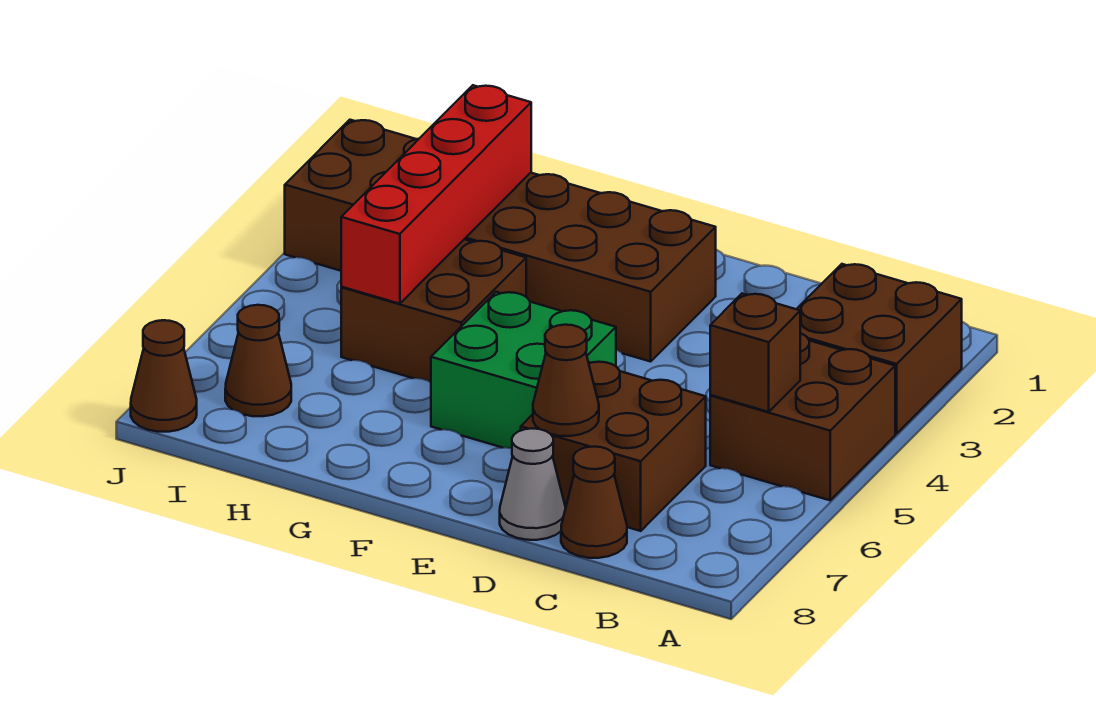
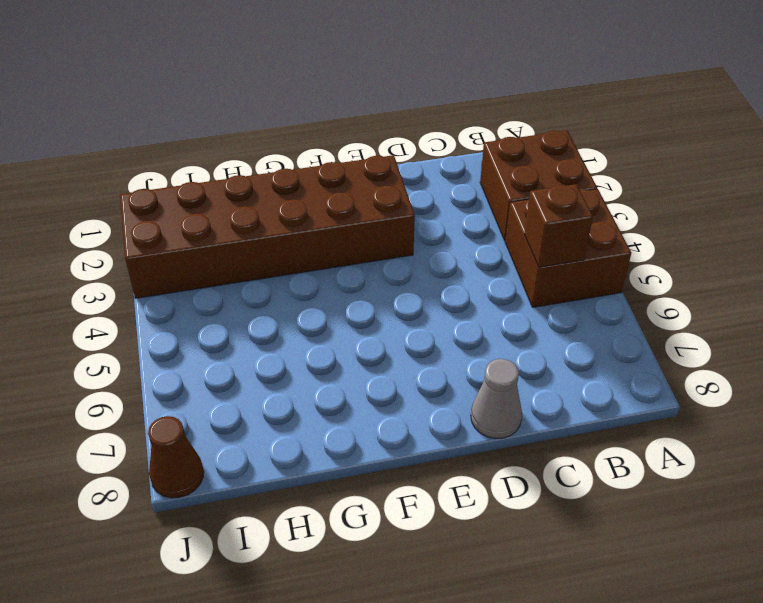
none -> brown 2x2 brick [521,362,706,531]
none -> brown 1x1 cone [561,447,627,558]
none -> green 2x2 brick [431,292,616,448]

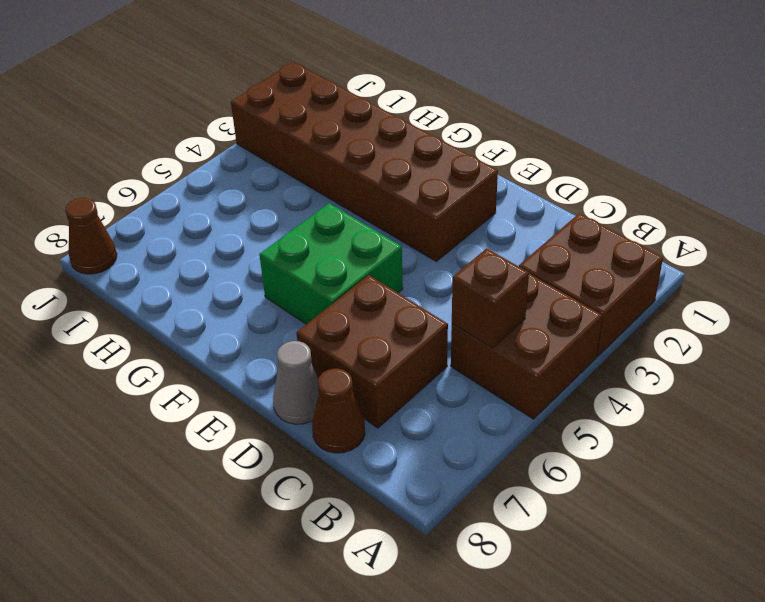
none -> brown 2x2 brick [341,239,526,382]
none -> brown 1x1 cone [225,305,291,416]
none -> brown 1x1 cone [533,325,599,436]

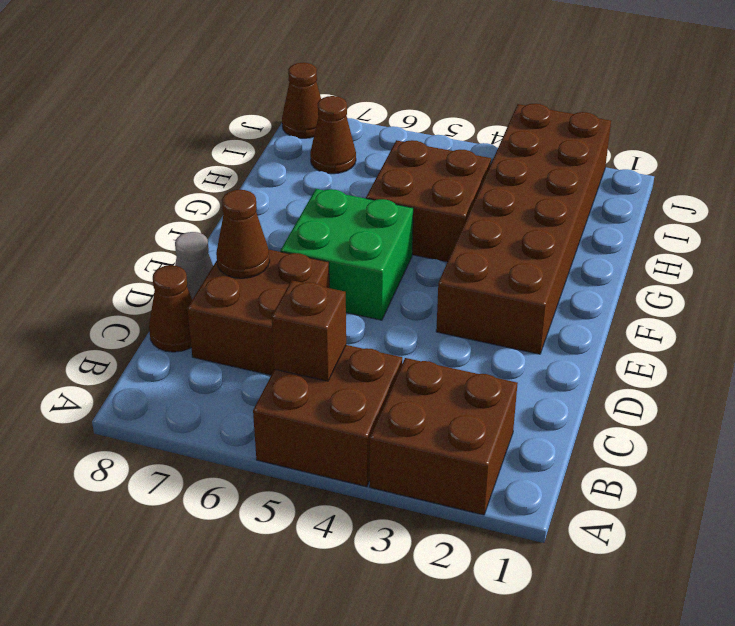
none -> red 1x4 brick [341,85,531,304]

